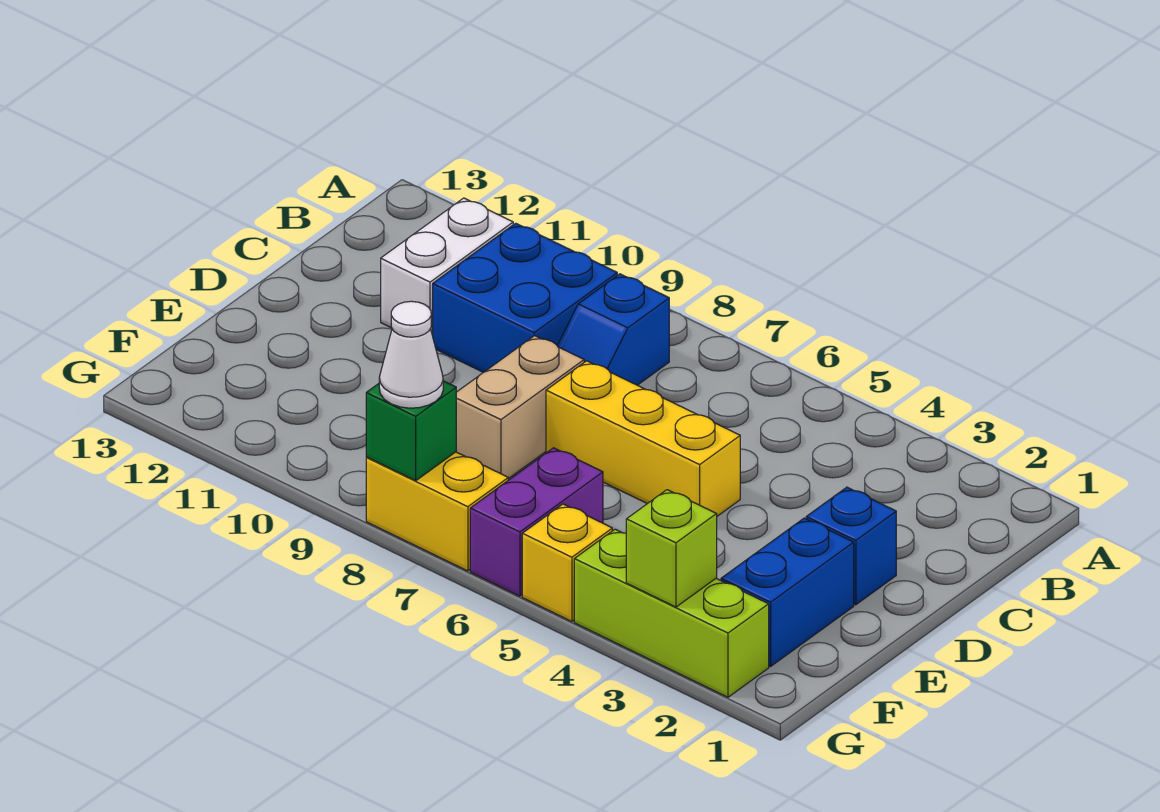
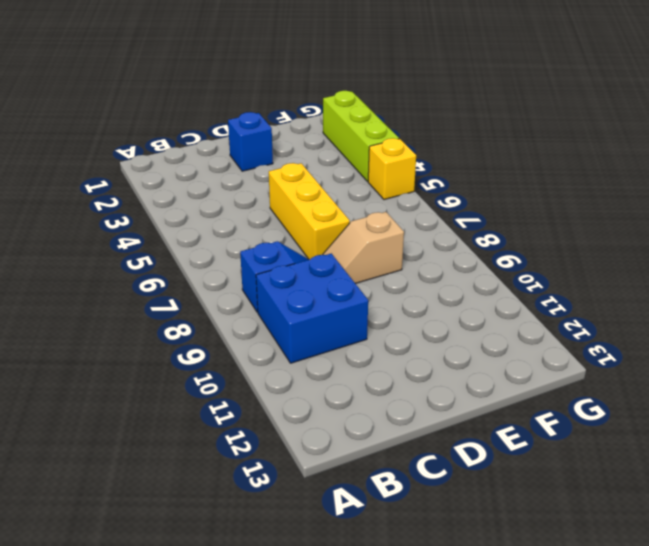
tan 1x2 slope [323,212,404,284] -> tan 1x2 brick [456,336,584,479]
none -> white 1x2 brick [381,198,513,336]
none -> blue 1x2 brick [721,518,854,666]
none -> purple 1x2 brick [470,448,603,596]

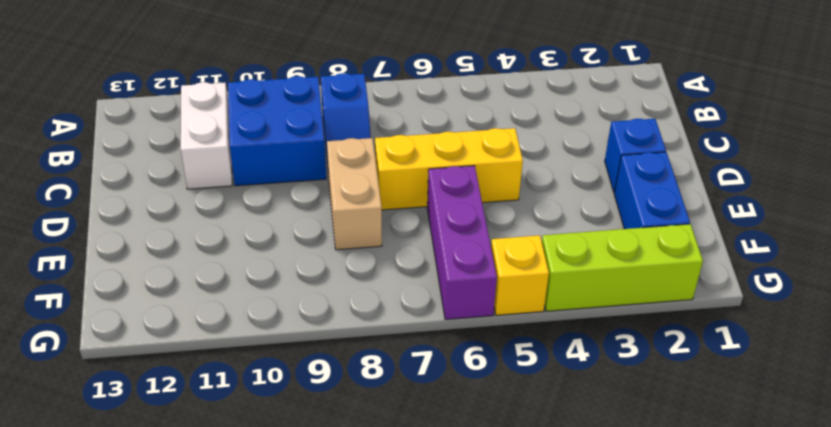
purple 1x3 brick [427,166,497,319] -> purple 1x2 brick [470,448,603,596]
none -> yellow 1x2 brick [366,452,508,571]
none -> lime 1x1 brick [626,490,717,607]
none -> green 1x1 brick [366,381,456,481]

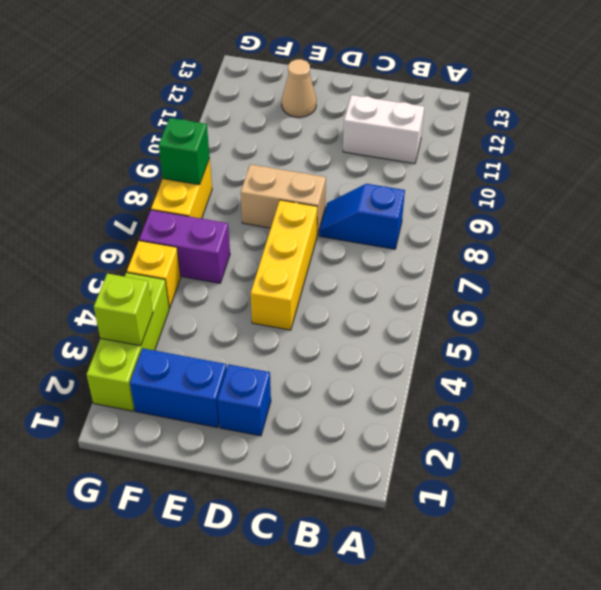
tan 1x1 cone [282,59,316,117] -> none
none -> blue 2x2 brick [433,223,617,372]
none -> white 1x1 cone [379,301,443,408]

